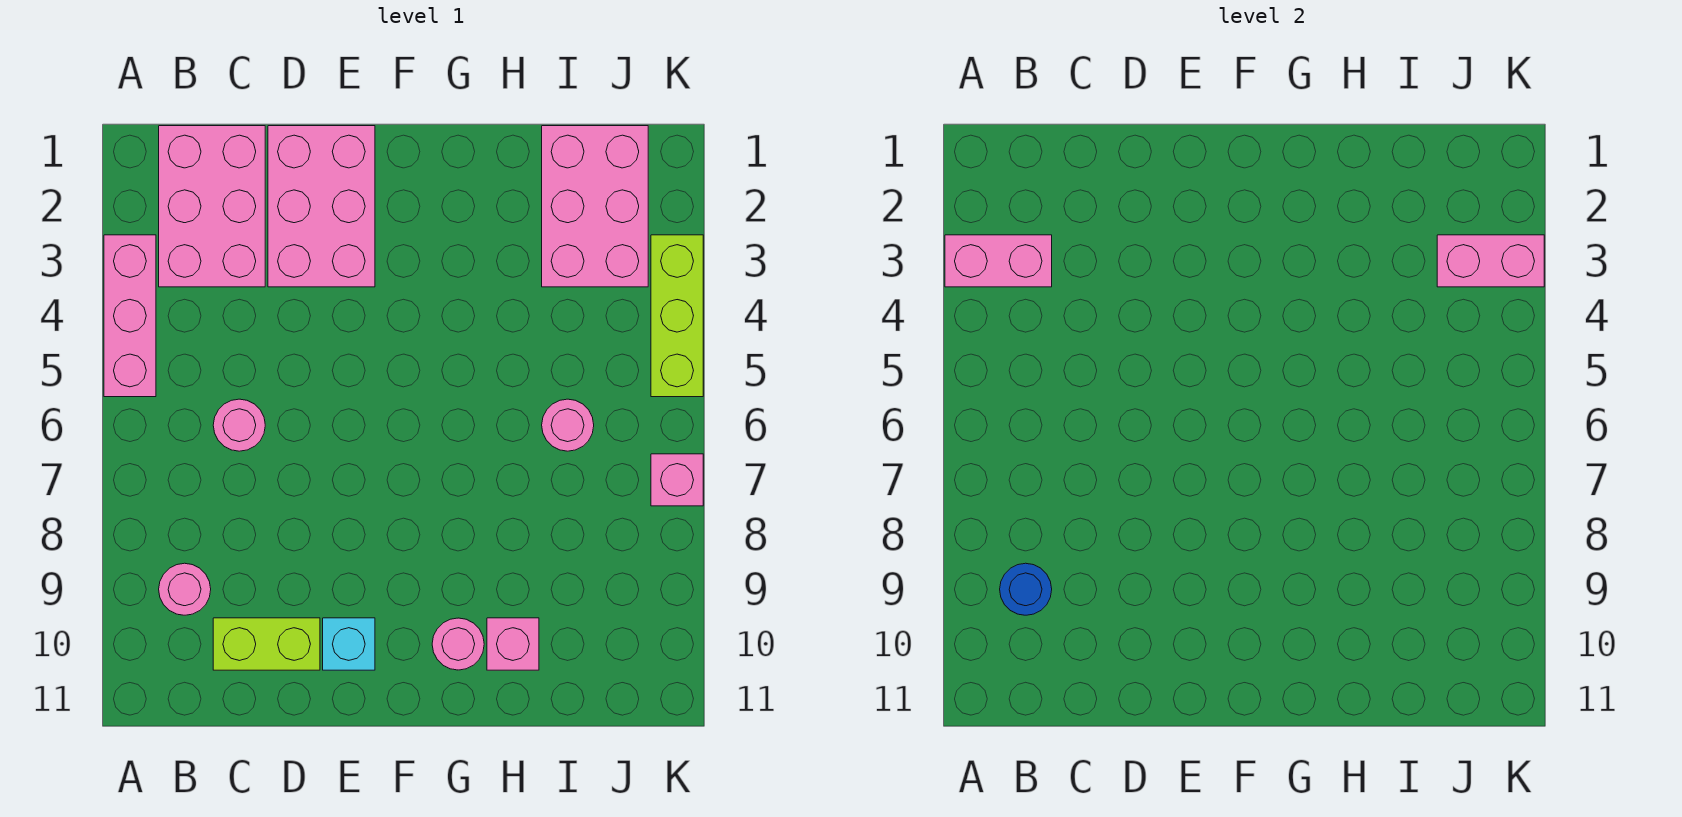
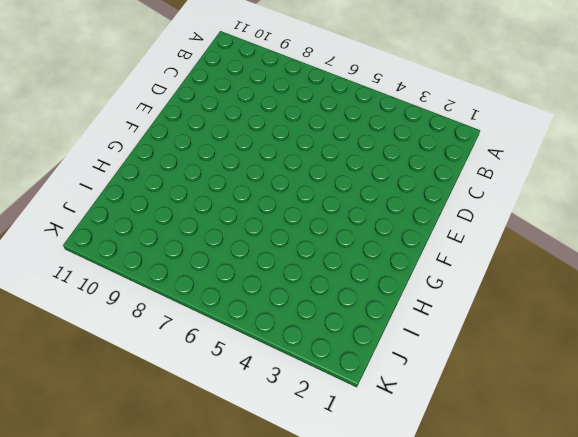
none -> pink 1x3 brick [104,235,156,397]
none -> pink 2x3 brick [159,126,265,287]
none -> pink 1x1 round brick [159,563,211,615]

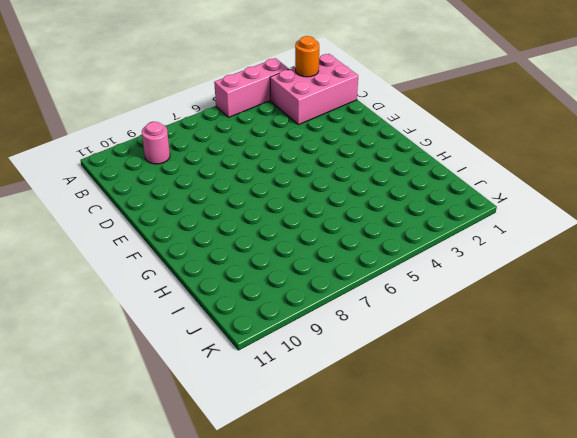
orange 1x1 round brick [295,36,319,77] -> none
none -> pink 1x1 round brick [213,399,265,451]
none -> lime 1x2 brick [213,618,320,670]
none -> pink 2x3 brick [268,126,375,287]

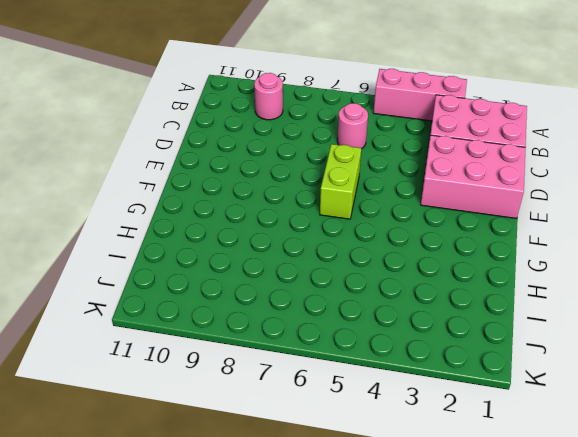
lime 1x2 brick [320,144,361,219] -> lime 1x2 brick moved to [213,618,320,670]
none -> cyan 1x1 brick [323,618,375,670]
none -> pink 1x1 round brick [432,618,484,670]
none -> pink 1x1 brick [487,618,539,670]

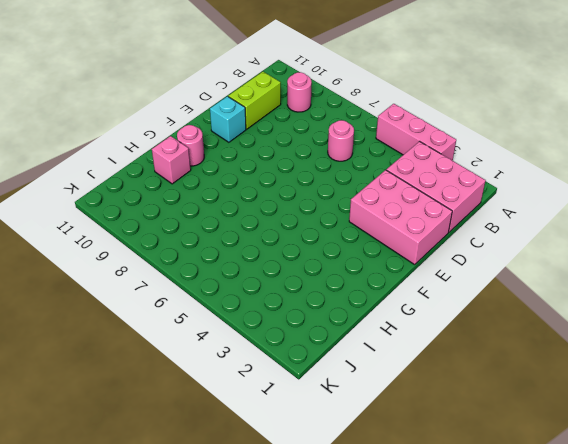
none -> pink 2x3 brick [542,126,648,287]
none -> pink 1x1 round brick [542,399,594,451]
none -> lime 1x3 brick [651,235,703,397]

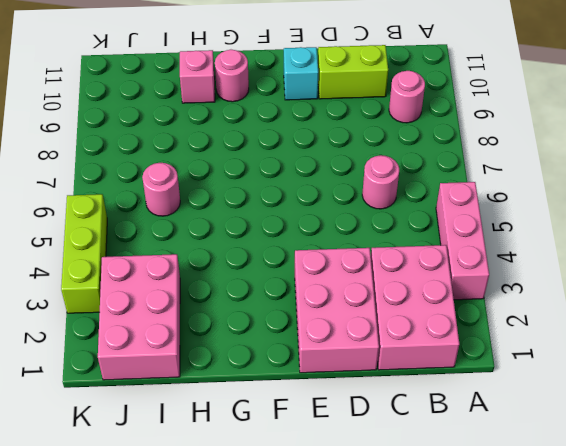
none -> pink 1x1 brick [651,454,703,506]
none -> pink 1x2 brick [945,235,1052,287]
none -> blue 1x1 round brick [1000,563,1052,615]

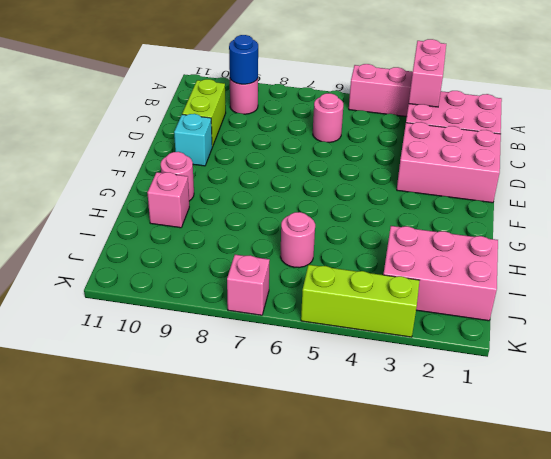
none -> pink 1x2 brick [1437,235,1544,287]

